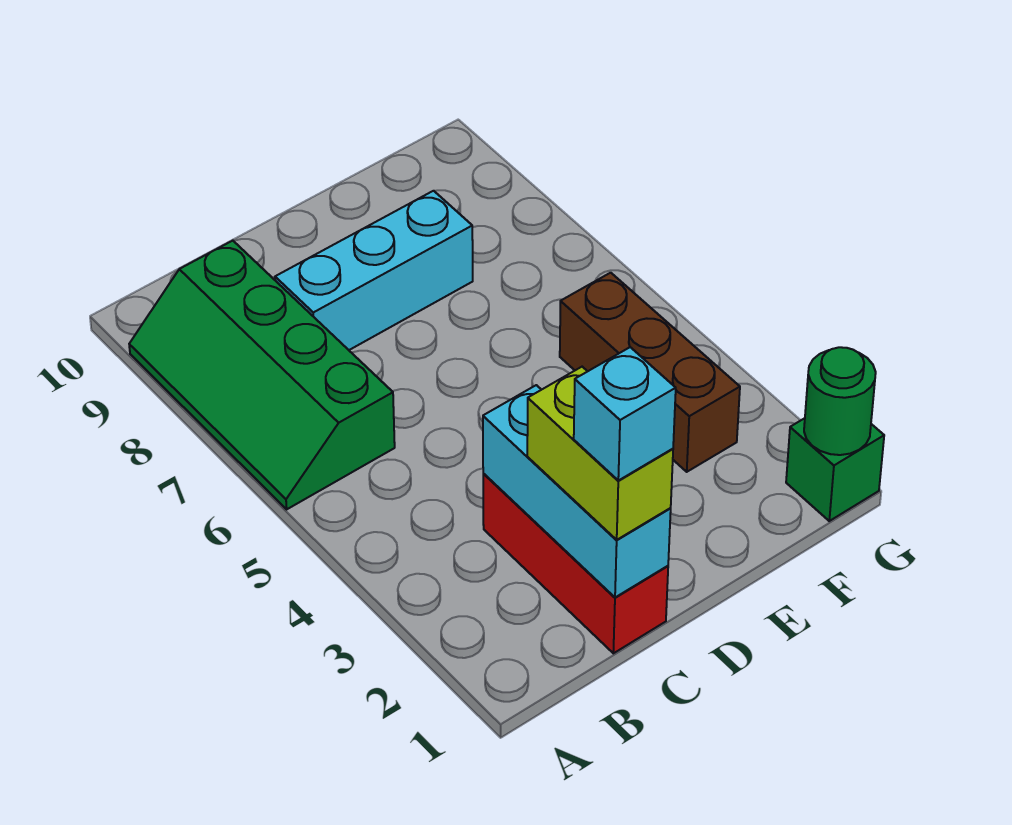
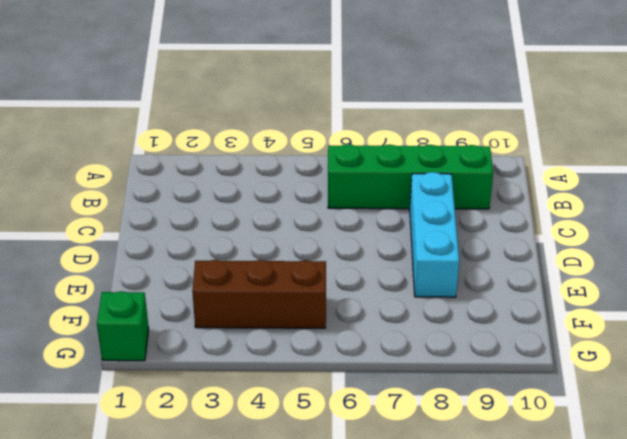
none -> red 1x3 brick [483,474,668,653]
none -> cyan 1x3 brick [483,385,671,597]

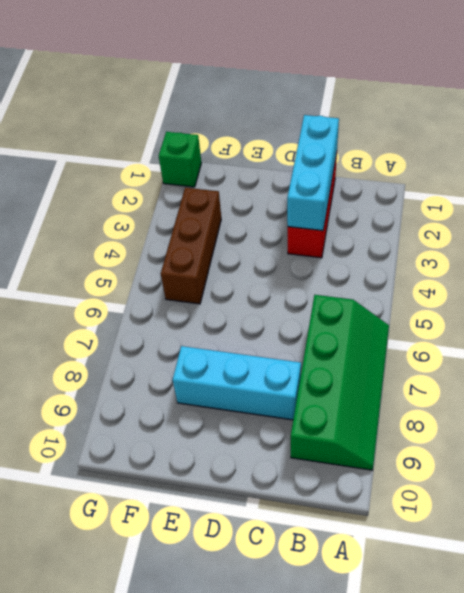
none -> green 1x1 round brick [804,347,876,455]
none -> lime 1x2 brick [527,367,673,540]

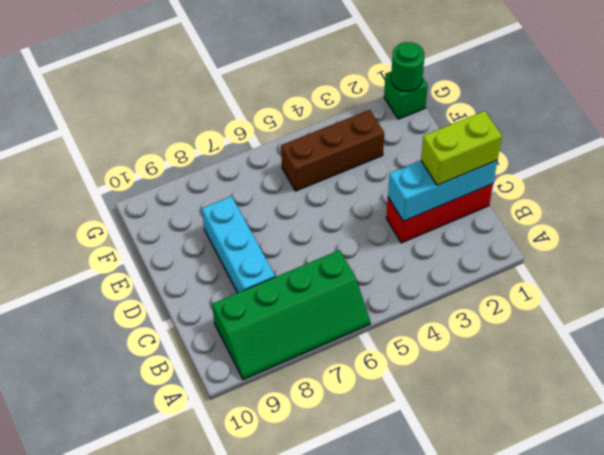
none -> cyan 1x1 brick [574,347,676,481]

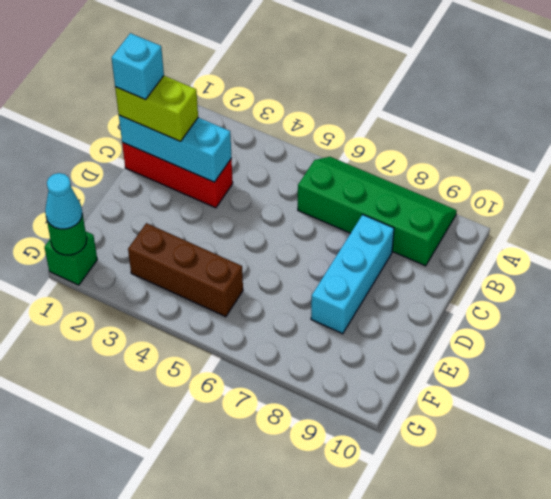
cyan 1x1 cone [45,173,82,229] -> none

